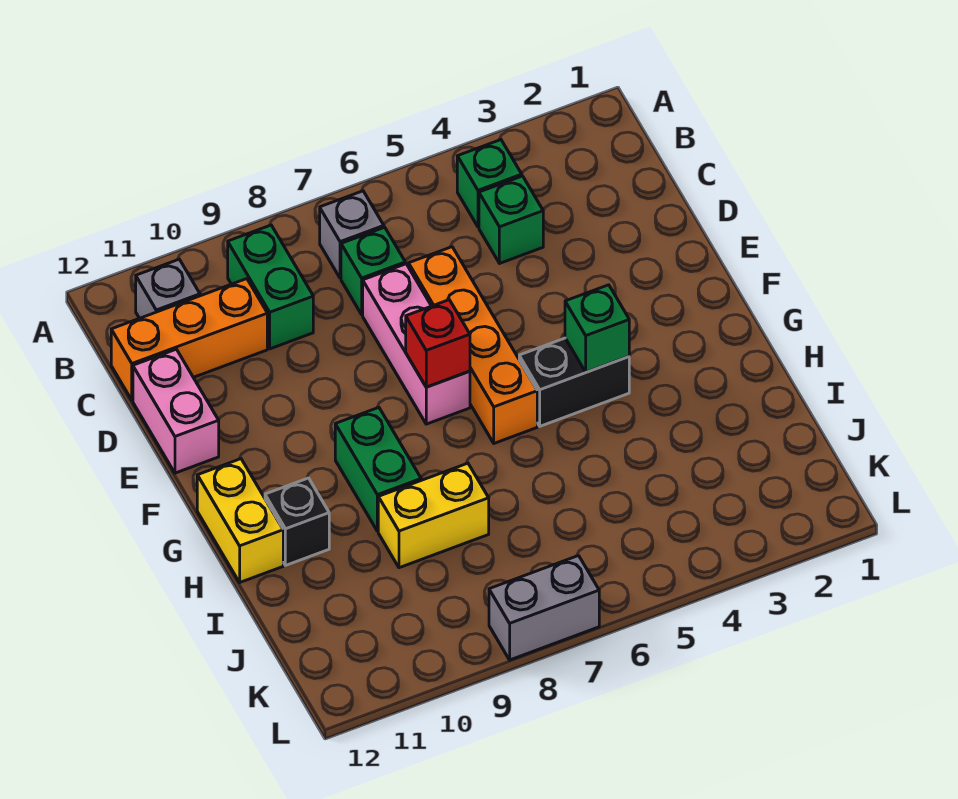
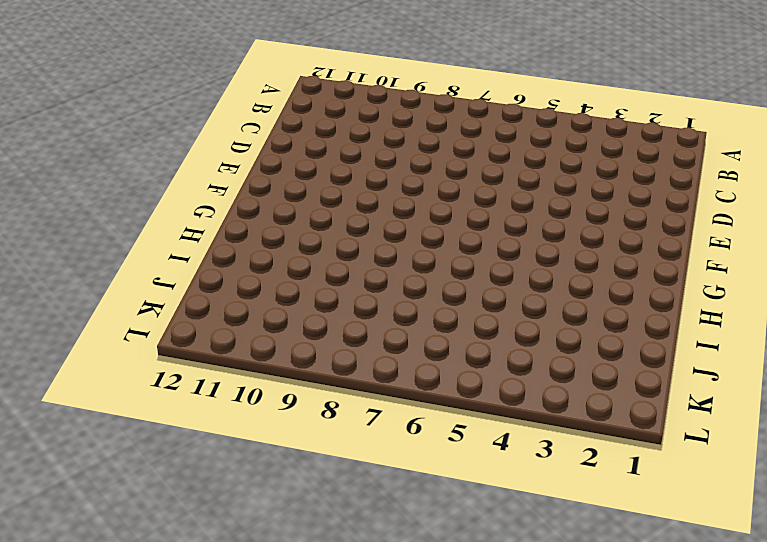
none -> green 1x1 brick [457,140,522,227]
none -> grey 1x1 brick [320,191,384,278]
none -> green 1x2 brick [228,225,313,349]

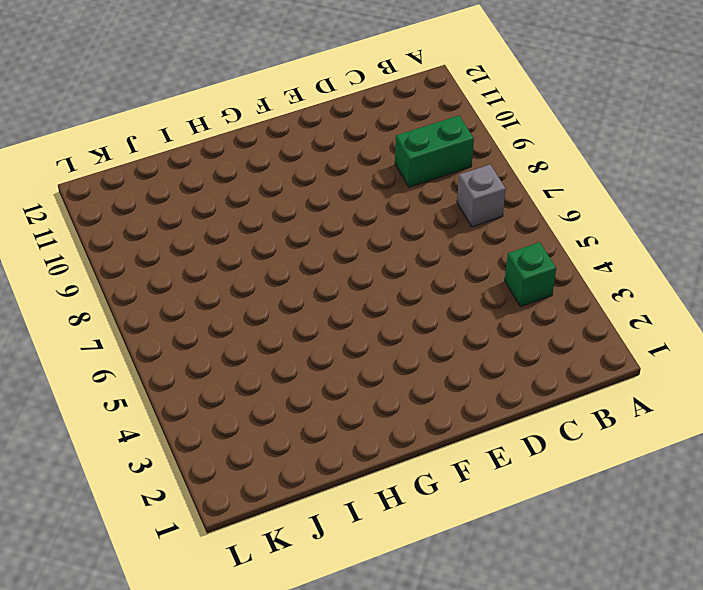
none -> grey 1x1 brick [136,259,200,318]
none -> green 1x1 brick [479,176,543,263]
none -> green 1x1 brick [341,227,405,315]

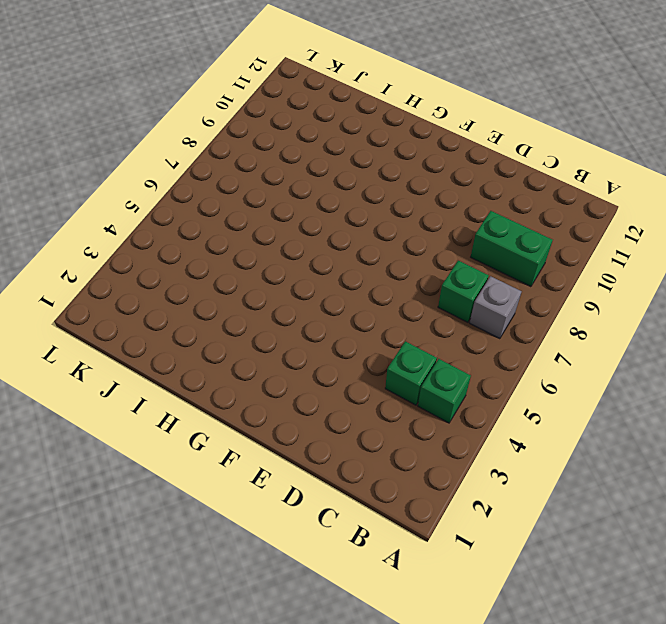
none -> grey 1x1 brick [136,259,200,318]
none -> orange 1x3 brick [111,279,267,400]
none -> orange 1x4 brick [409,247,537,443]

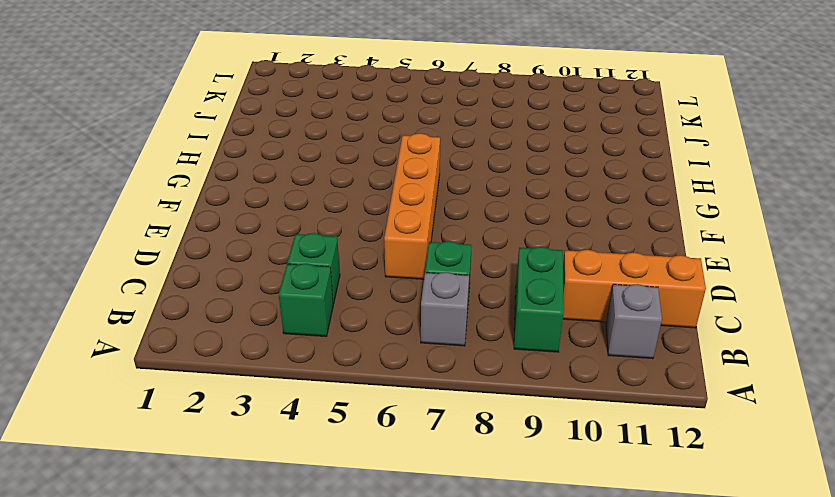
none -> pink 1x3 brick [363,264,470,424]
none -> pink 1x2 brick [133,349,219,473]
none -> black 1x2 brick [519,338,629,426]

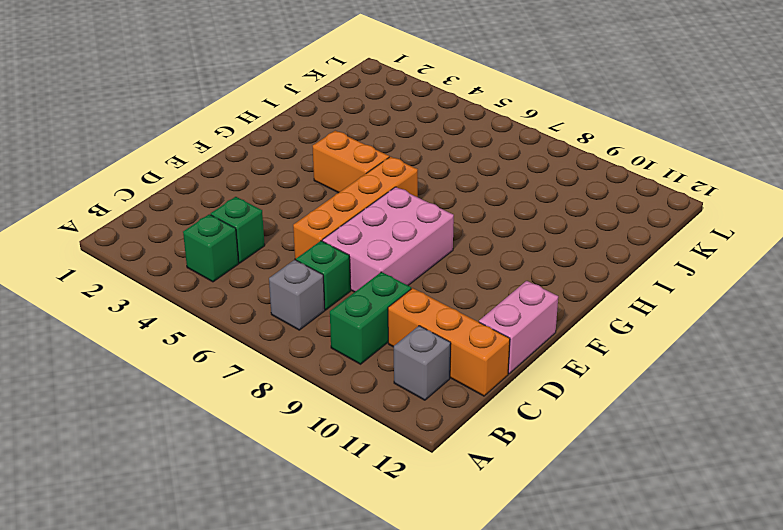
pink 2x3 brick [322,187,454,292] -> pink 1x3 brick [363,264,470,424]
orange 1x2 brick [313,131,389,193] -> black 1x2 brick [519,338,629,426]
none -> green 1x2 brick [335,408,421,531]
none -> yellow 1x2 brick [197,459,283,582]
none -> black 1x1 brick [265,478,329,565]

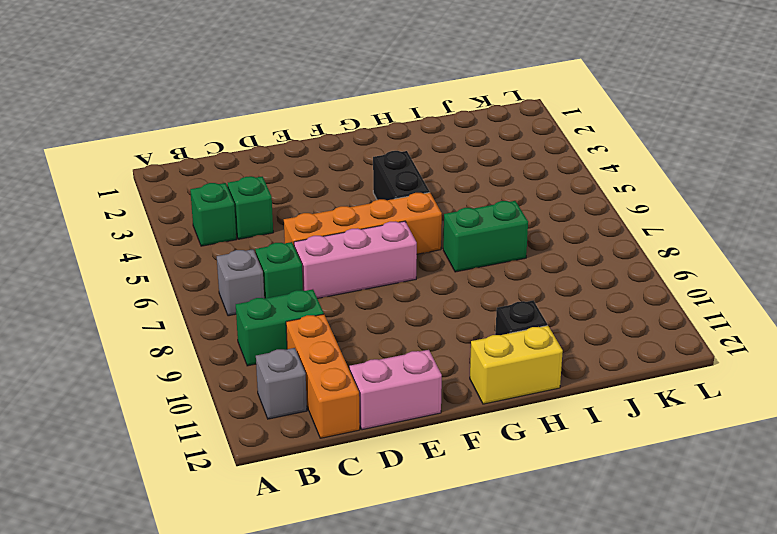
green 1x2 brick [443,201,528,272] -> green 1x2 brick moved to [335,408,421,531]
none -> yellow 1x2 brick [378,463,489,568]
none -> grey 1x2 brick [489,556,599,660]
none -> red 1x1 brick [406,300,470,387]

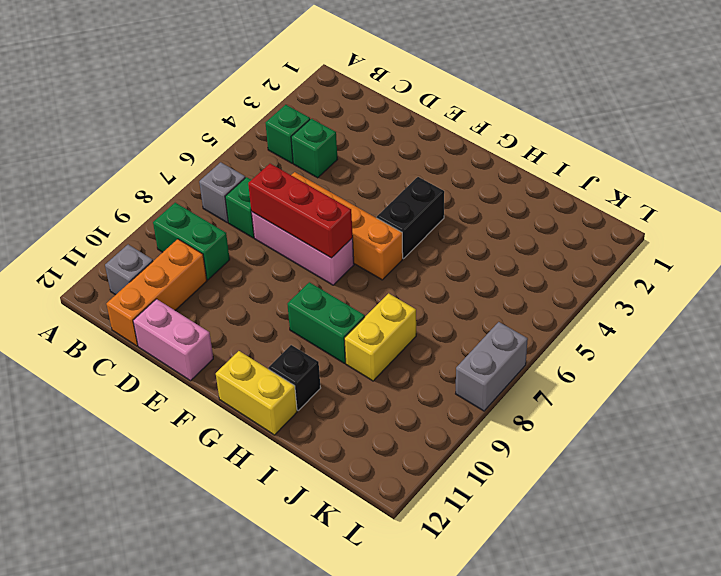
red 1x3 brick [248,164,353,258] -> red 1x1 brick [406,300,470,387]
none -> green 1x1 brick [565,285,629,372]

